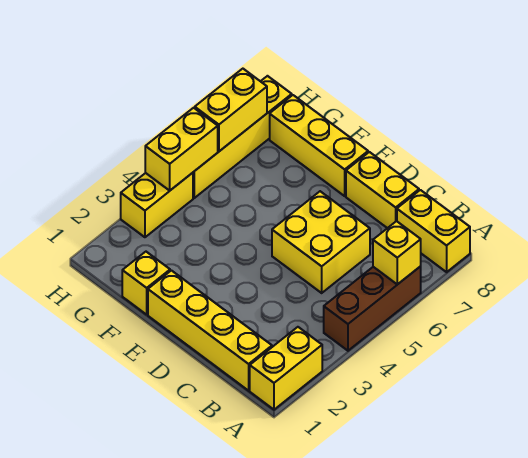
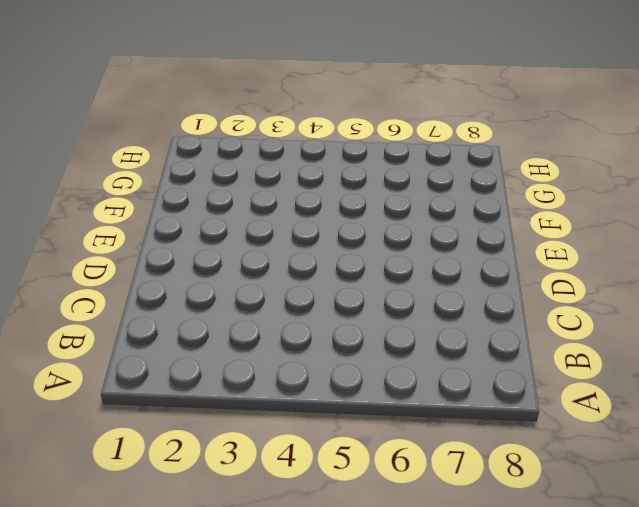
none -> yellow 1x2 brick [250,327,322,410]
none -> brown 1x3 brick [324,266,421,351]
none -> yellow 1x2 brick [397,190,470,272]

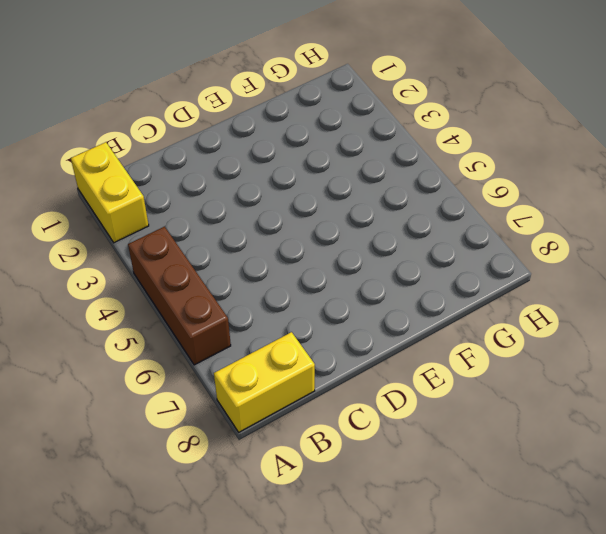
none -> yellow 1x4 brick [148,270,272,391]
none -> yellow 2x2 brick [272,191,370,293]
none -> yellow 1x2 brick [346,152,419,228]

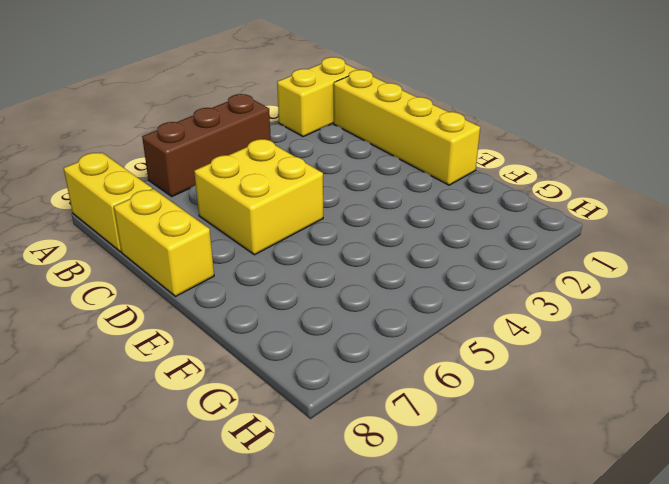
none -> yellow 1x3 brick [270,95,368,196]
none -> yellow 1x1 brick [122,252,170,315]
none -> yellow 1x2 brick [121,173,193,237]

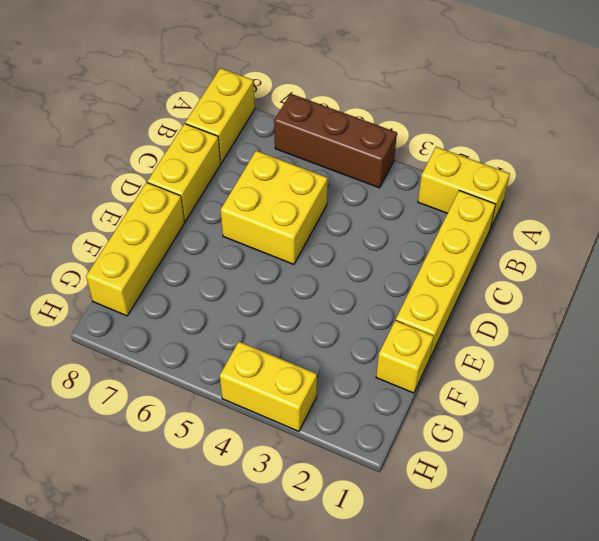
none -> yellow 1x4 brick [193,76,292,198]
none -> yellow 1x1 brick [373,221,421,284]
none -> yellow 1x2 brick [145,108,218,190]

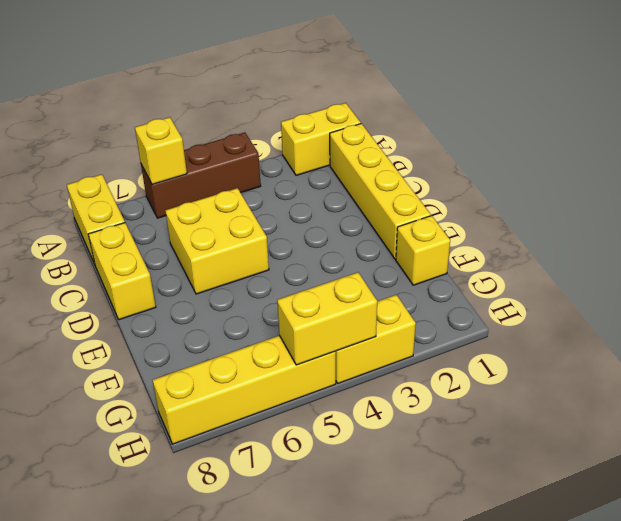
none -> yellow 1x3 brick [270,95,368,196]
none -> yellow 1x2 brick [195,69,267,151]

